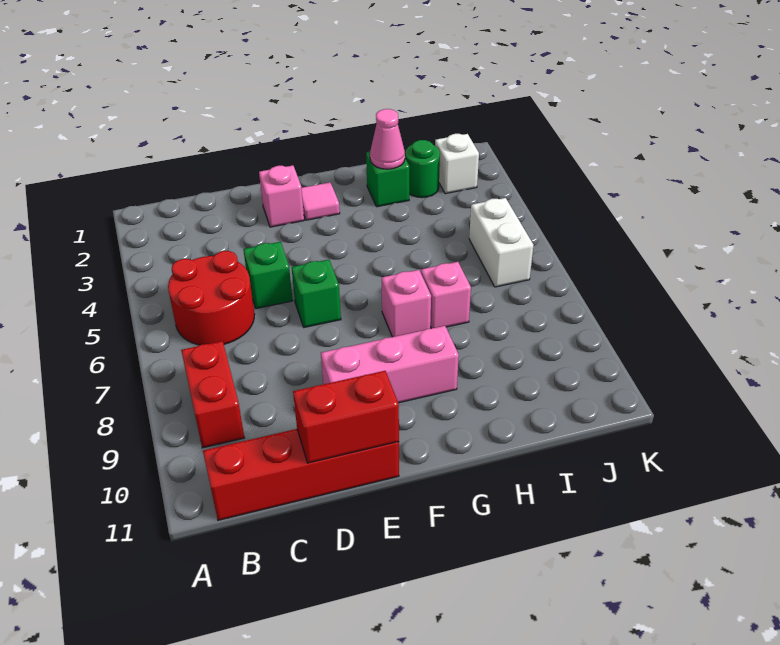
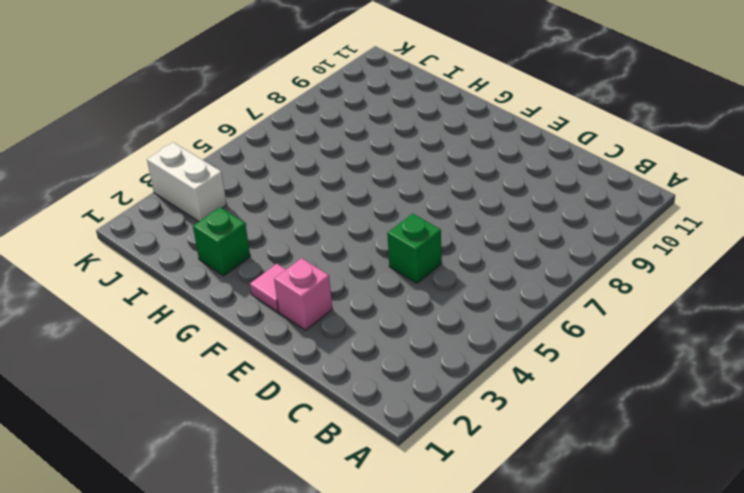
white 1x2 brick [147,142,227,221] -> white 1x2 brick turned to [469,198,533,287]
none -> red 2x2 round brick [168,251,255,345]
none -> red 1x2 brick [181,341,244,448]
none -> red 1x4 brick [203,429,399,520]

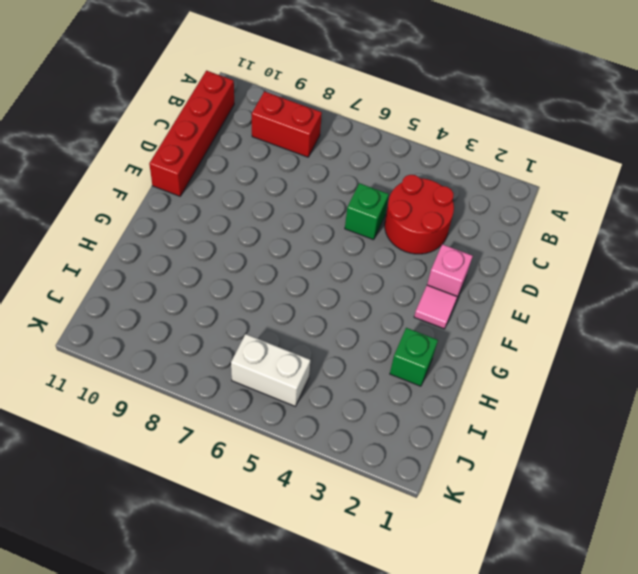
red 2x2 round brick [385,175,454,254] -> red 2x2 round brick moved to [168,251,255,345]
none -> green 1x1 brick [292,260,341,327]
none -> pink 1x3 brick [321,326,459,403]
none -> pink 1x1 brick [382,270,431,337]

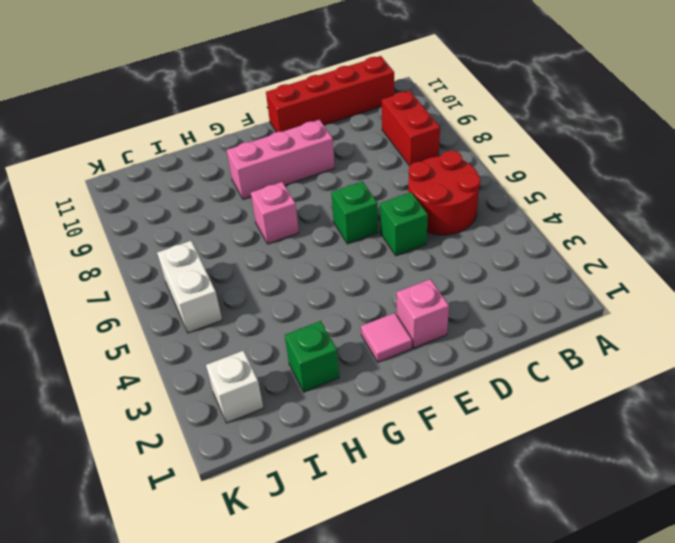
none -> pink 1x1 brick [421,262,471,328]
none -> green 1x1 round brick [405,140,440,198]
none -> red 1x2 brick [293,371,399,463]

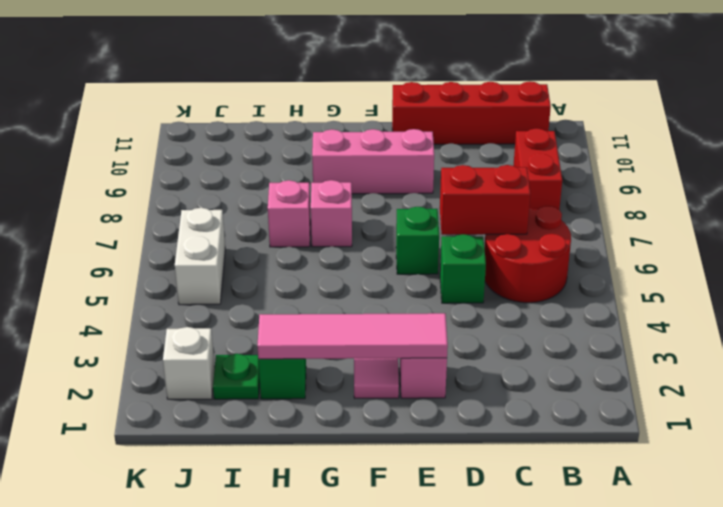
red 1x2 brick [440,165,530,235] -> red 1x2 brick moved to [293,371,399,463]
pink 1x4 tile [257,313,448,359] -> pink 1x1 cone [370,109,405,169]
green 1x1 plate [213,354,260,399] -> green 1x1 round brick [405,140,440,198]

